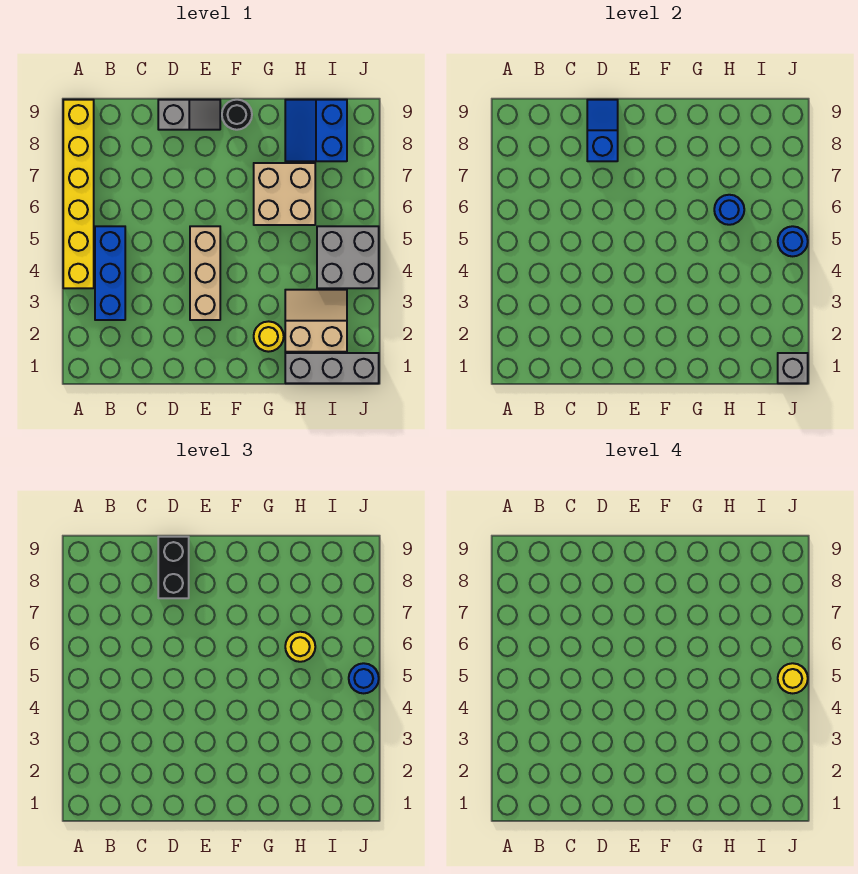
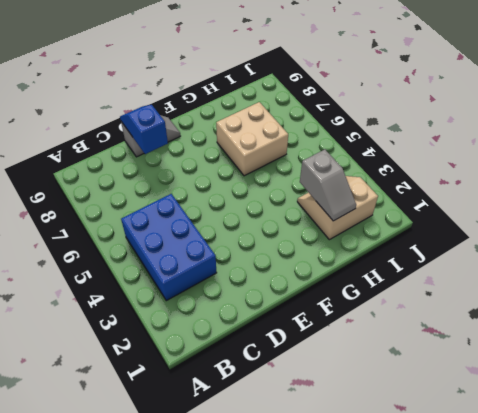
blue 2x3 brick [121,194,217,301] -> blue 1x3 brick [95,226,125,320]
grey 1x2 slope [300,149,356,221] -> none
none -> yellow 1x6 brick [63,100,94,288]
none -> tan 1x3 brick [190,226,220,320]
none -> black 1x1 round brick [222,100,252,130]

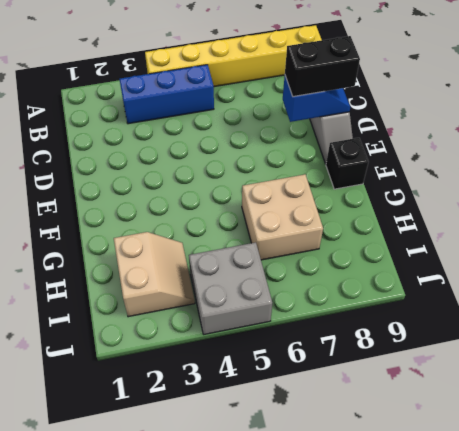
black 1x1 brick [326,138,368,189] -> black 1x1 round brick [222,100,252,130]
none -> tan 1x3 brick [190,226,220,320]
none -> yellow 1x1 round brick [254,321,284,352]
none -> grey 1x3 brick [285,353,379,383]

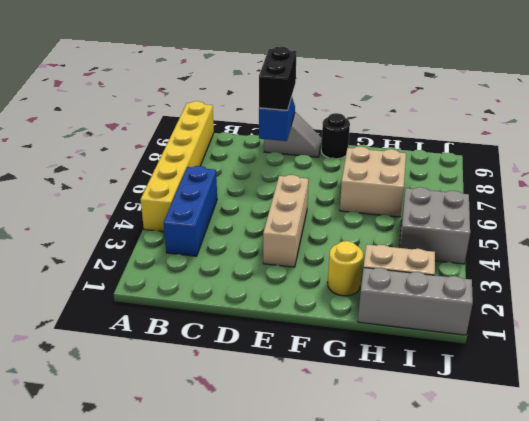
none -> blue 2x2 slope [285,100,347,161]
none -> blue 1x1 round brick [714,195,744,225]
none -> grey 1x1 brick [778,353,808,383]

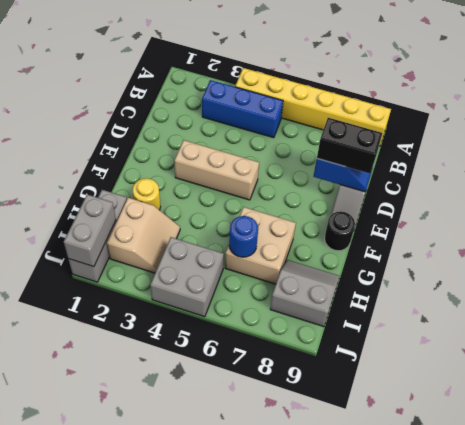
grey 2x2 slope [270,260,340,327] -> blue 2x2 slope [285,100,347,161]
grey 1x2 brick [64,195,116,267] -> grey 1x1 brick [778,353,808,383]
none -> blue 1x1 round brick [778,226,808,256]
none -> yellow 1x1 round brick [285,632,315,662]
none -> blue 1x1 round brick [349,663,379,693]

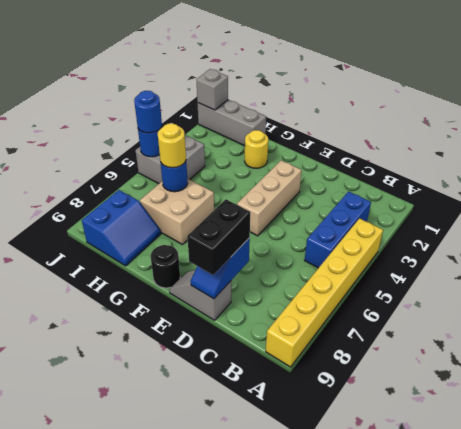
none -> tan 2x2 slope [285,290,347,352]
none -> yellow 1x1 round brick [778,663,808,693]

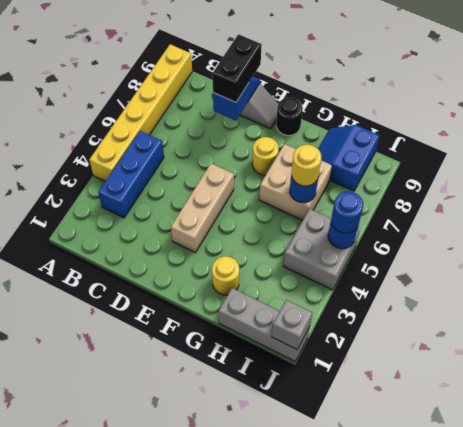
yellow 1x1 round brick [252,137,279,175] -> yellow 1x1 round brick moved to [778,663,808,693]
none -> tan 2x2 slope [285,290,347,352]

